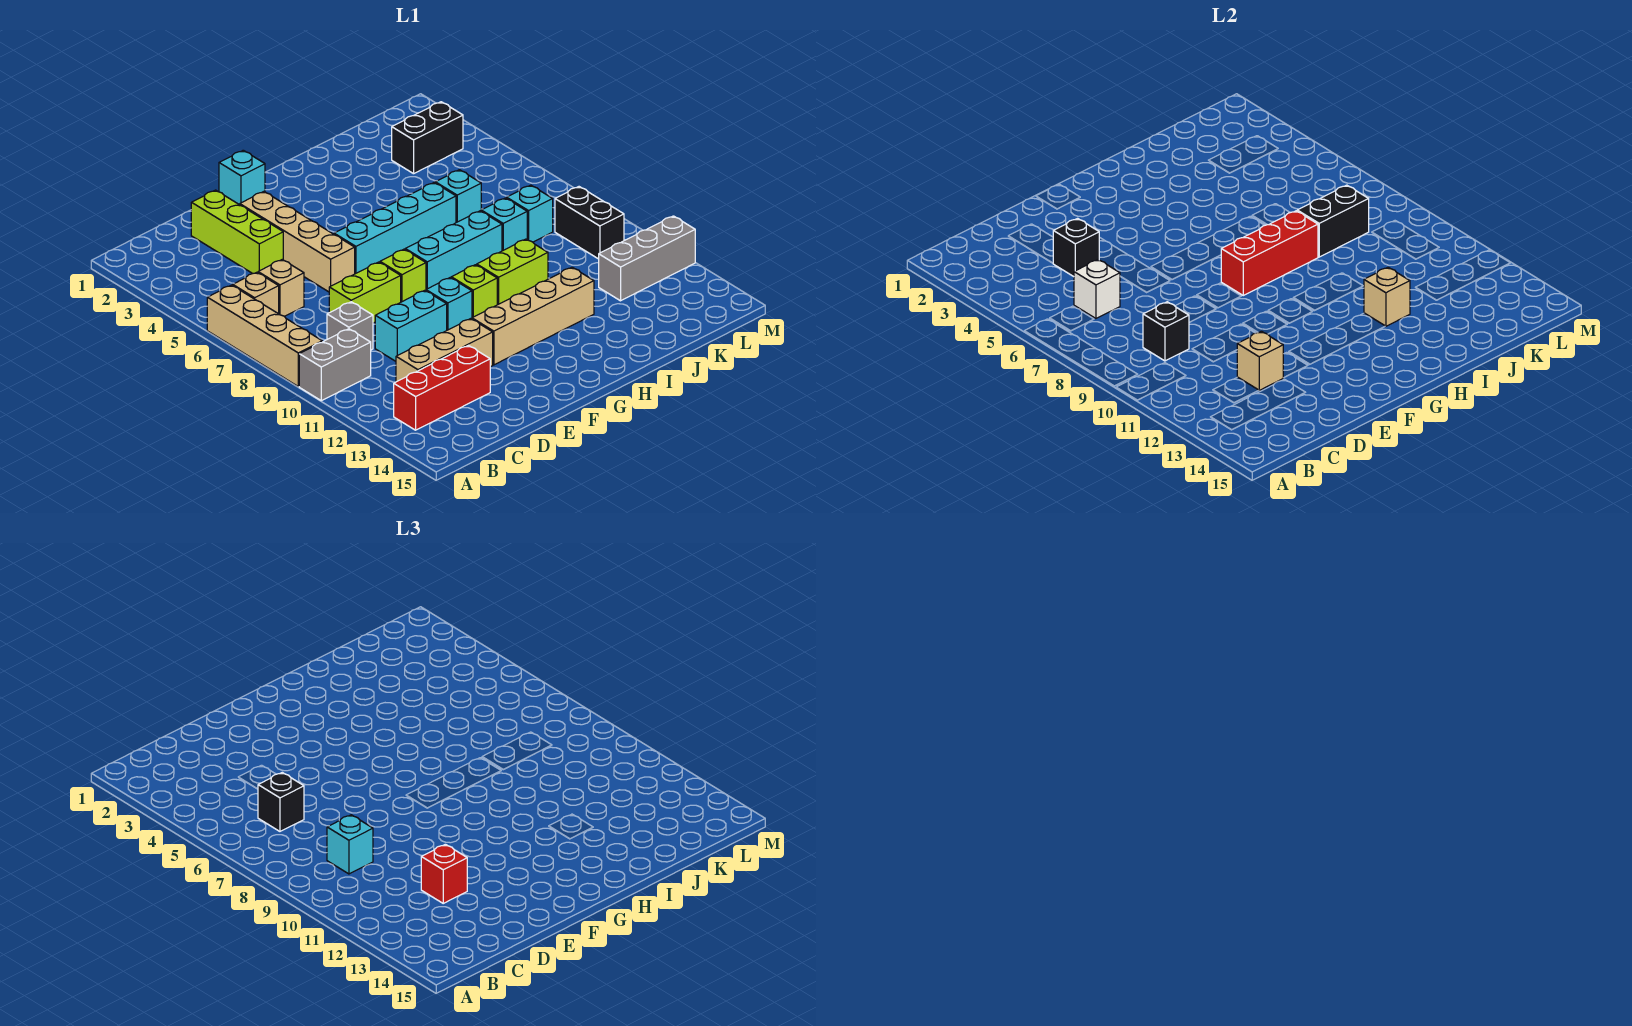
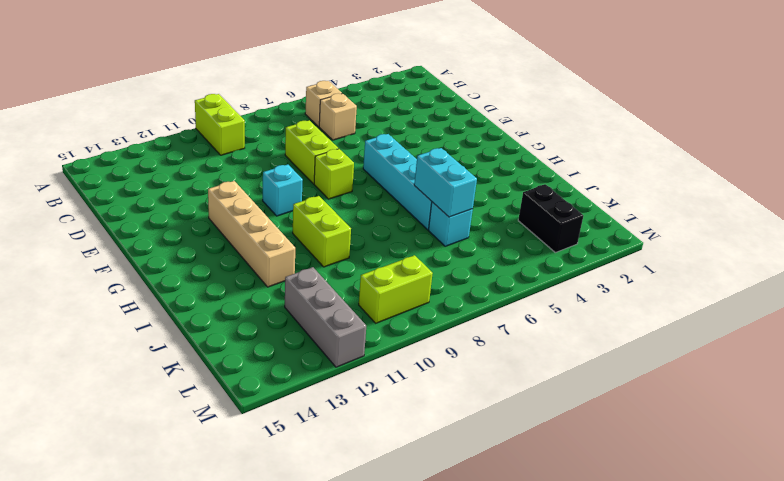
lime 1x2 brick [195,94,245,155] -> grey 1x2 brick [299,329,371,401]
cyan 1x2 brick [414,148,477,217] -> cyan 1x2 brick moved to [375,290,447,361]
lime 1x2 brick [359,255,433,323] -> black 1x2 brick [555,187,624,259]
none -> tan 1x4 brick [207,285,322,386]
none -> red 1x3 brick [394,346,490,430]
none -> grey 1x1 brick [327,302,373,350]
none -> tan 1x3 brick [396,319,493,382]

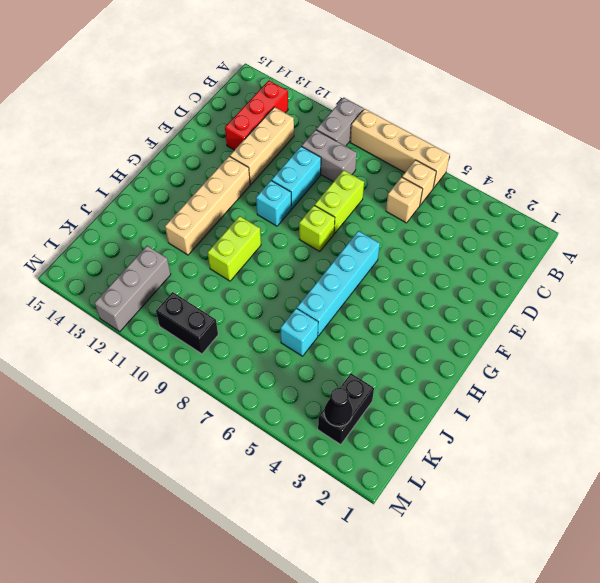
grey 1x2 brick [302,130,357,182] -> grey 1x1 brick [327,302,373,350]
black 1x1 cone [324,388,353,426] -> none
none -> lime 1x3 brick [191,190,283,274]
none -> tan 1x4 brick [240,192,355,292]
none -> cyan 1x1 brick [219,150,265,205]
none -> cyan 1x3 brick [405,211,502,289]

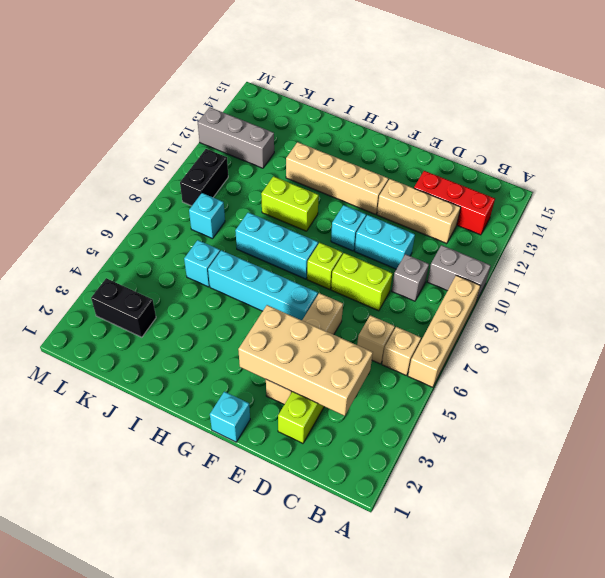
tan 2x4 brick [238,305,373,416] -> black 1x1 brick [1053,218,1099,277]
none -> lime 1x1 brick [451,265,497,318]
none -> cyan 1x1 brick [481,198,527,251]
none -> white 1x1 brick [1074,260,1120,318]
none -> black 1x1 brick [1143,302,1189,361]

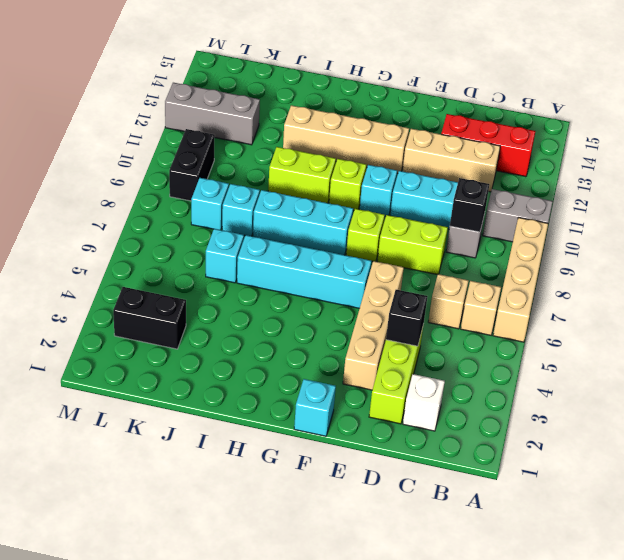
white 1x1 brick [403,374,445,431] -> white 1x1 brick moved to [1074,260,1120,318]
none -> tan 1x1 brick [1237,331,1283,390]
none -> red 1x3 brick [1221,211,1318,295]
none -> tan 1x1 brick [1364,267,1410,326]
none -> black 1x2 brick [1297,185,1369,257]

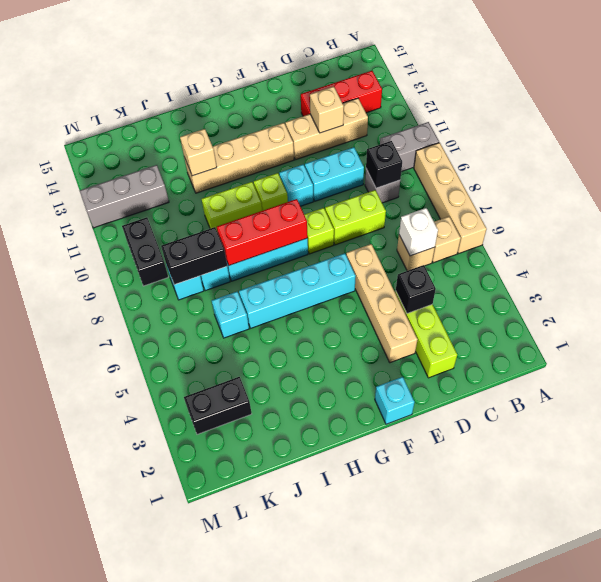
none -> black 1x1 brick [258,773,304,831]
none -> cyan 1x1 brick [327,815,373,874]
none -> red 1x1 brick [421,844,467,903]

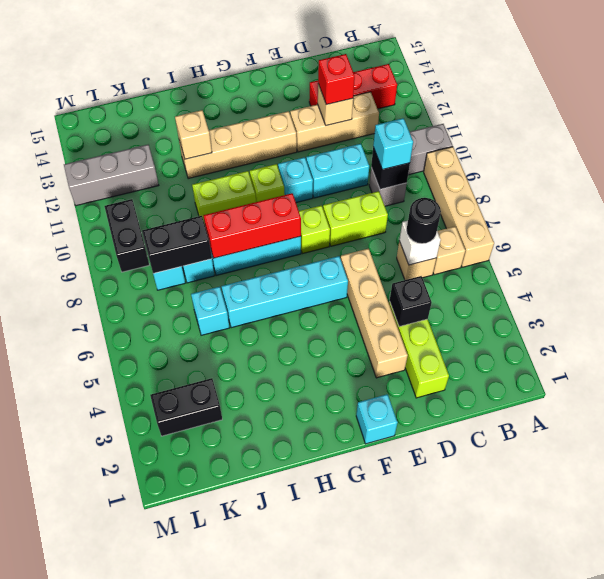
black 1x1 round brick [406,198,441,244] -> black 1x1 brick [258,773,304,831]

